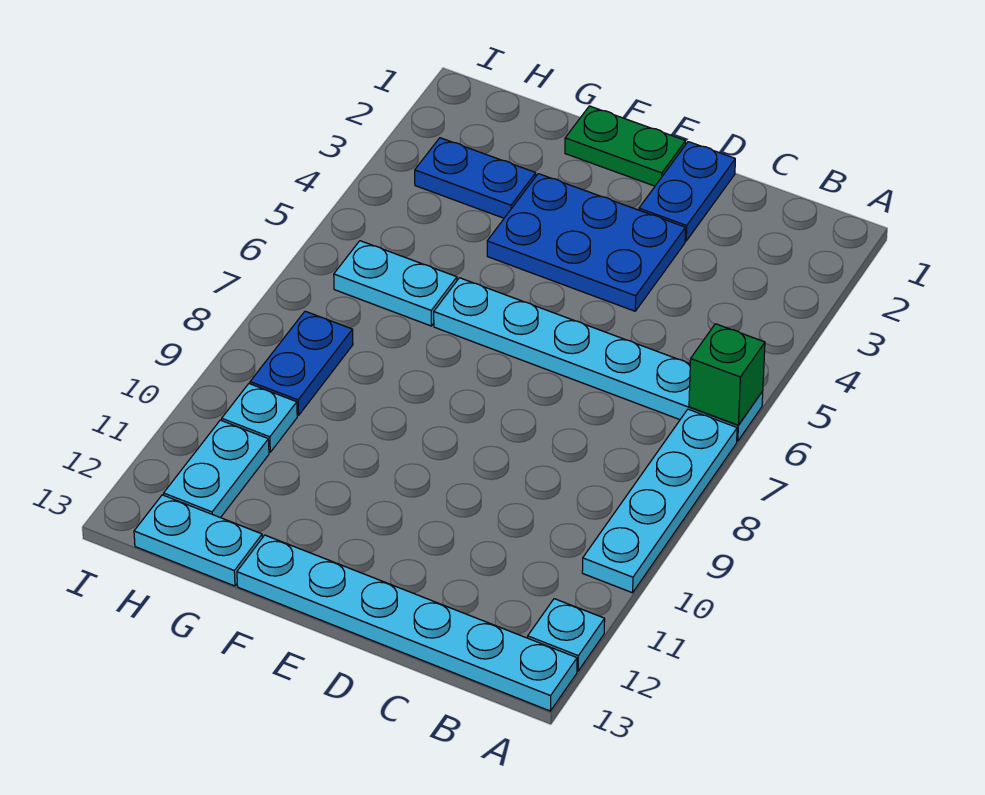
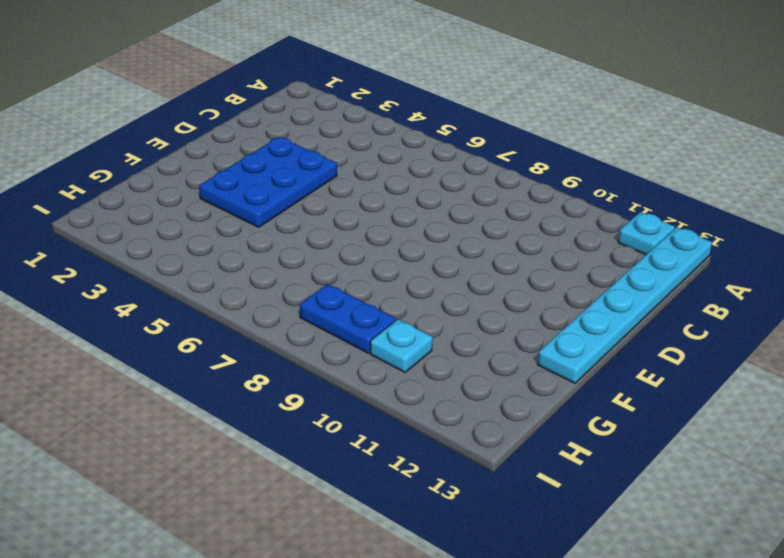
none -> cyan 1x6 plate [434,278,763,441]
none -> cyan 1x4 plate [582,409,737,593]
none -> blue 1x2 plate [639,142,735,241]

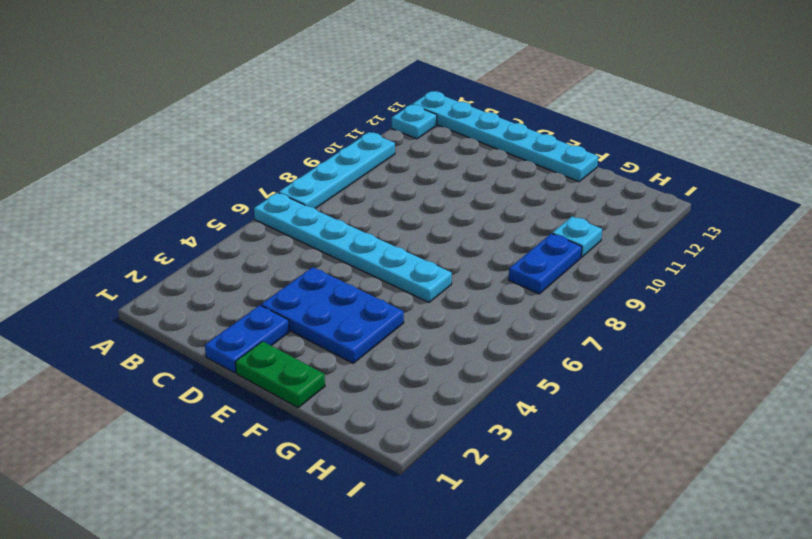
none -> blue 1x2 plate [415,138,536,218]
none -> cyan 1x2 plate [334,241,457,326]
none -> cyan 1x2 plate [134,495,262,586]

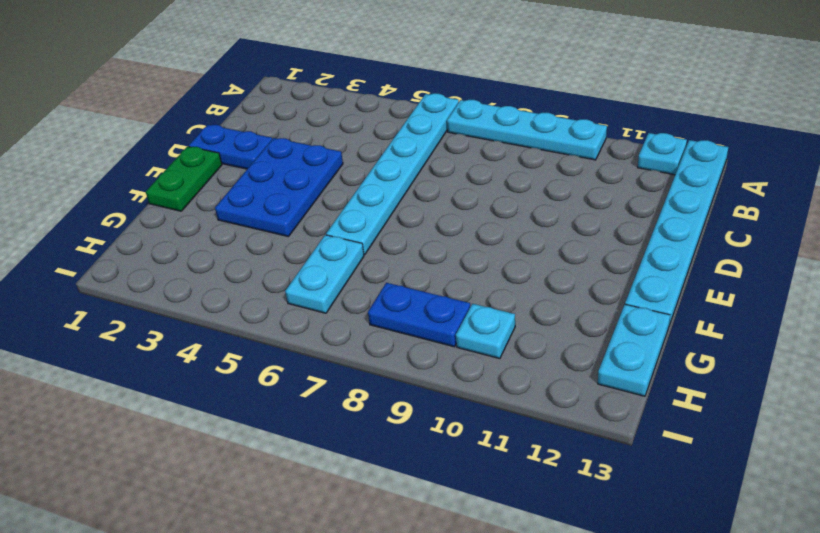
none -> blue 1x2 plate [415,138,536,218]
none -> cyan 1x2 plate [164,420,269,518]
none -> green 1x1 brick [689,324,765,425]

